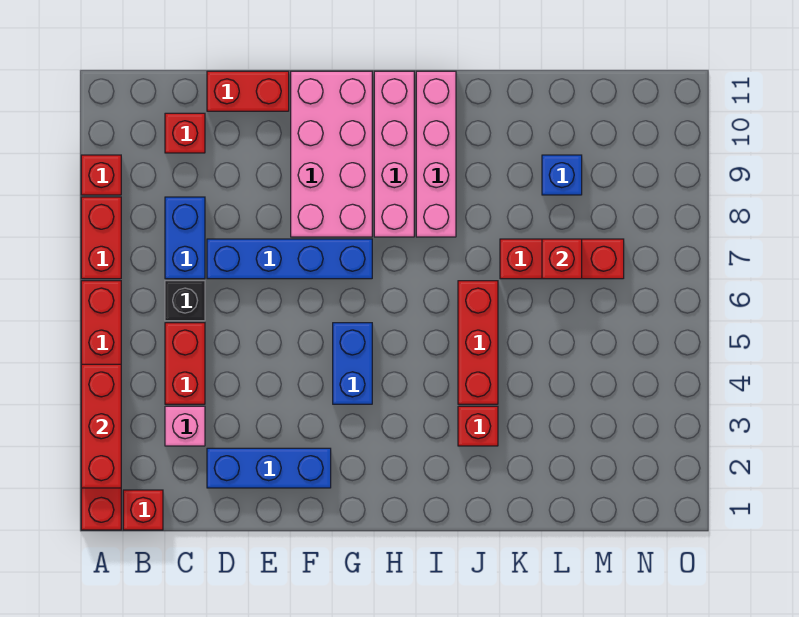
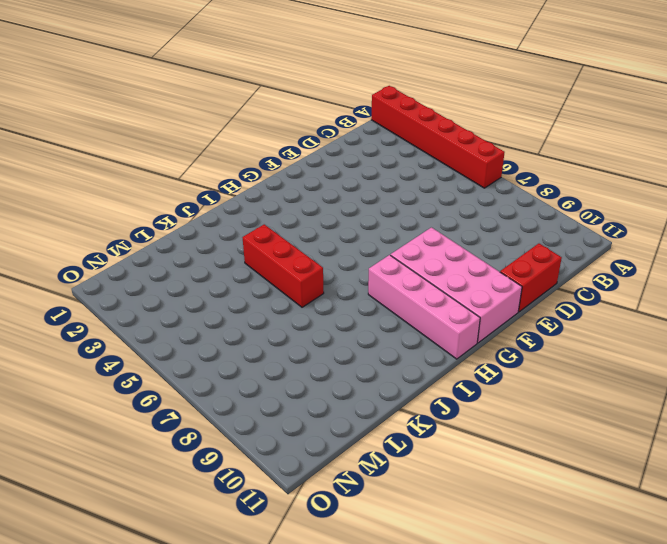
none -> red 1x2 brick [81,197,121,279]
none -> red 1x1 brick [81,155,121,195]
none -> red 1x1 brick [123,490,163,530]

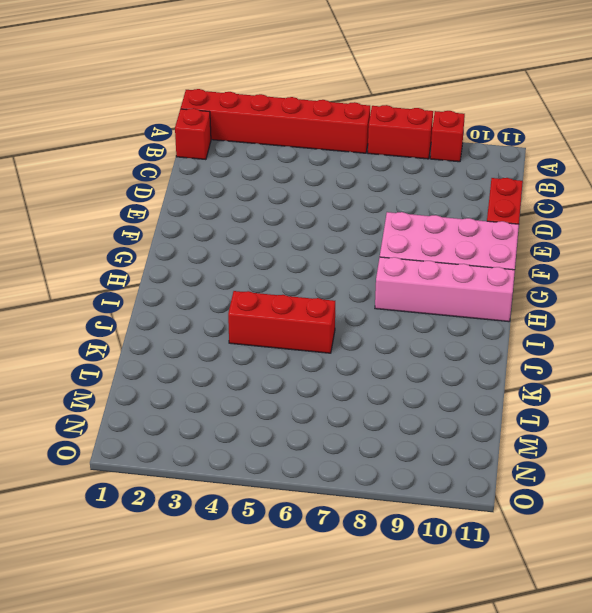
none -> pink 1x1 brick [165,406,205,446]
none -> red 1x2 brick [165,323,205,404]
none -> black 1x1 brick [165,281,205,321]

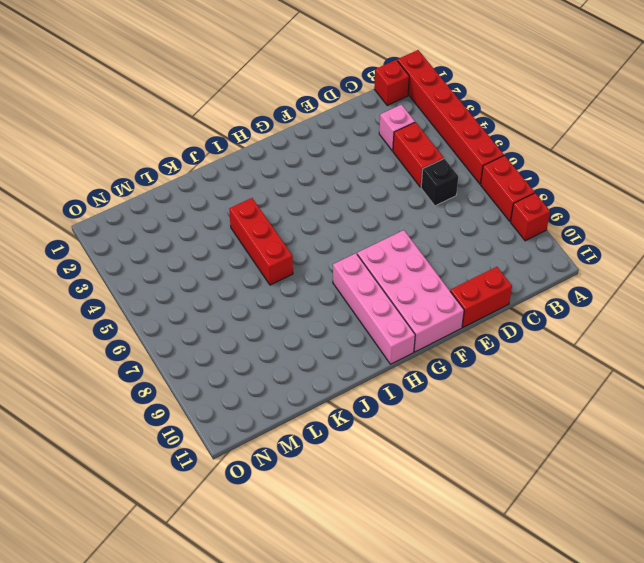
none -> blue 1x2 brick [165,197,205,279]
none -> red 1x1 brick [165,113,205,153]
none -> blue 1x3 brick [207,448,331,488]

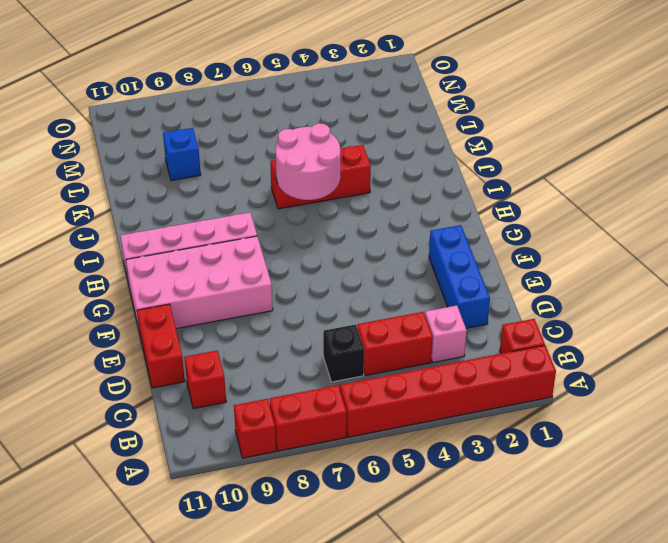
pink 2x2 round brick [276,123,340,200] -> none
none -> blue 1x2 brick [165,197,205,279]
none -> blue 1x4 brick [207,239,372,279]
none -> blue 1x2 brick [333,323,372,404]

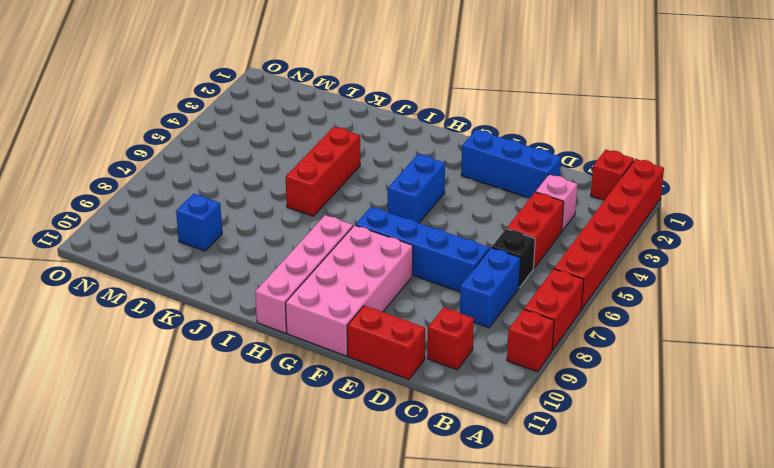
none -> pink 1x4 brick [416,71,456,237]
none -> red 1x1 brick [458,406,498,446]
none -> red 1x3 brick [500,239,624,279]

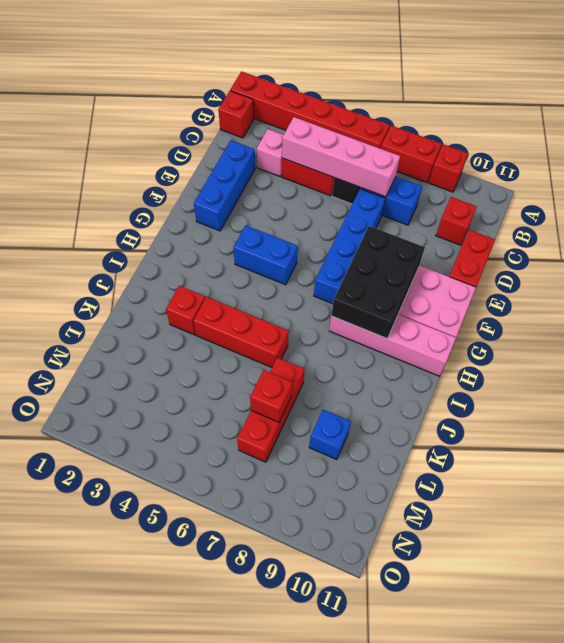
pink 1x4 brick [282,117,400,197] -> pink 1x4 brick moved to [416,71,456,237]
black 2x3 brick [331,226,425,338] -> none
none -> red 1x3 brick [81,364,121,488]

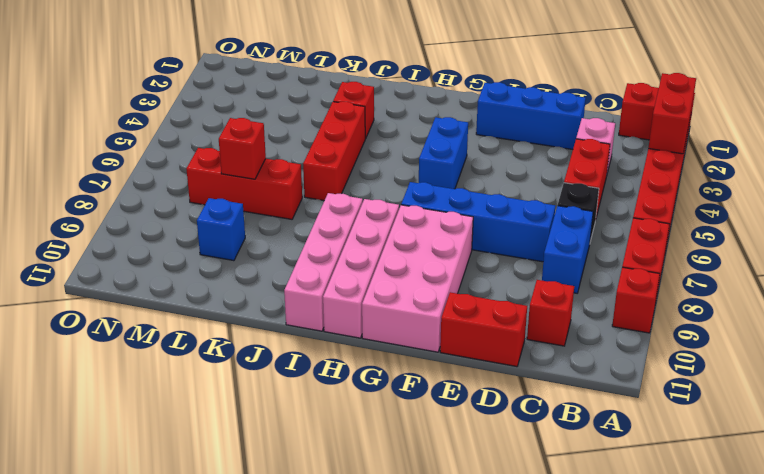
red 1x2 brick [648,73,696,154] -> red 1x3 brick [81,364,121,488]

